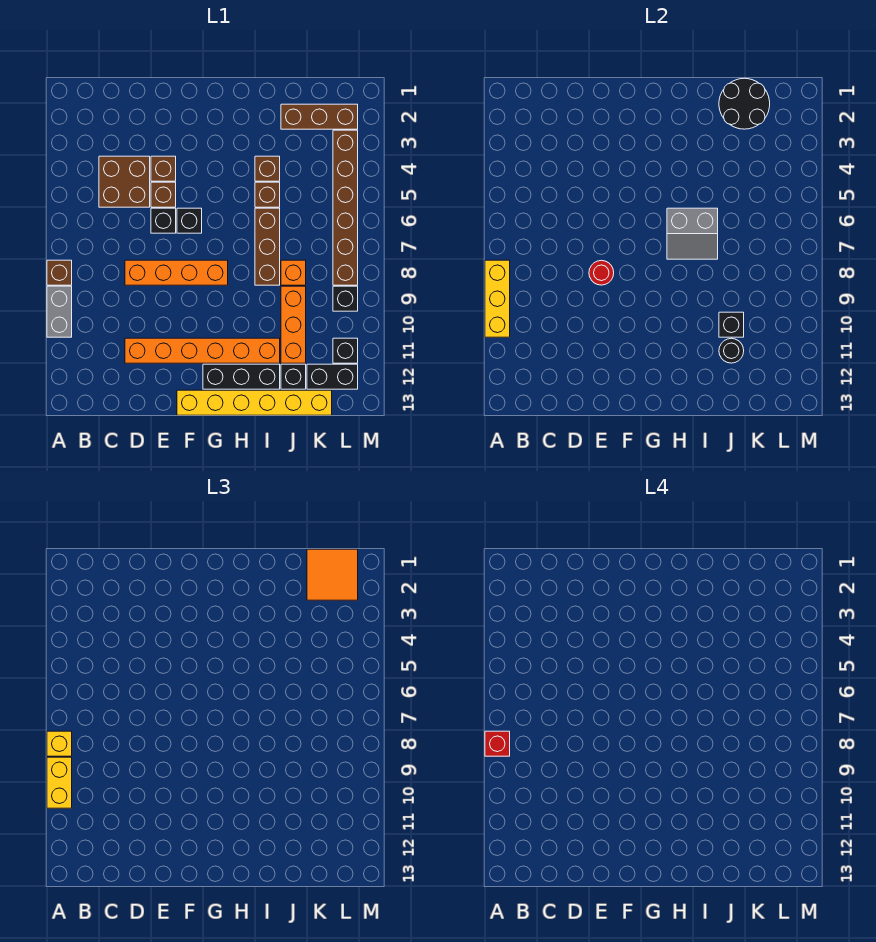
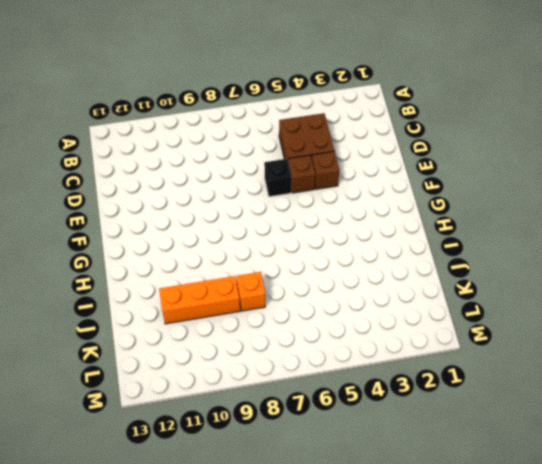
none -> brown 1x1 brick [47,260,72,285]
none -> grey 1x2 brick [47,286,72,337]
none -> orange 1x4 brick [125,260,228,285]
none -> orange 1x6 brick [125,338,280,363]

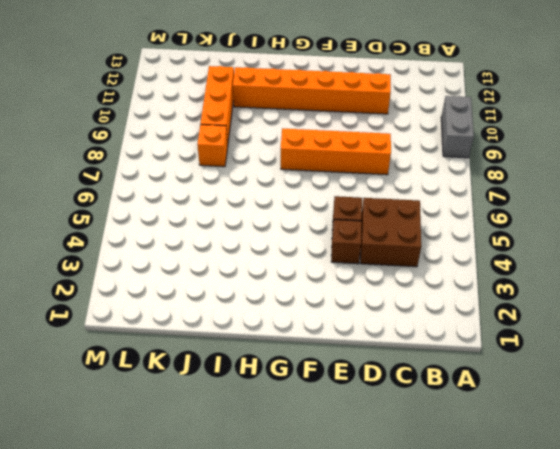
none -> brown 1x1 brick [47,260,72,285]
none -> black 1x1 brick [151,208,176,233]
none -> black 1x1 brick [177,208,202,233]
none -> yellow 1x6 brick [177,390,332,415]

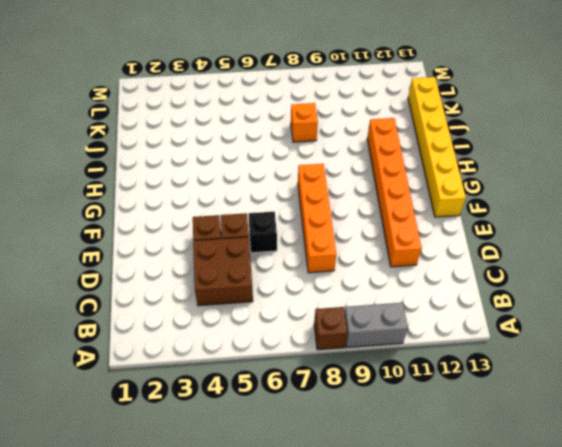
none -> black 1x1 brick [177,208,202,233]
none -> black 1x3 brick [203,364,280,389]
none -> brown 1x1 brick [255,156,280,181]
none -> brown 1x1 brick [255,182,280,207]

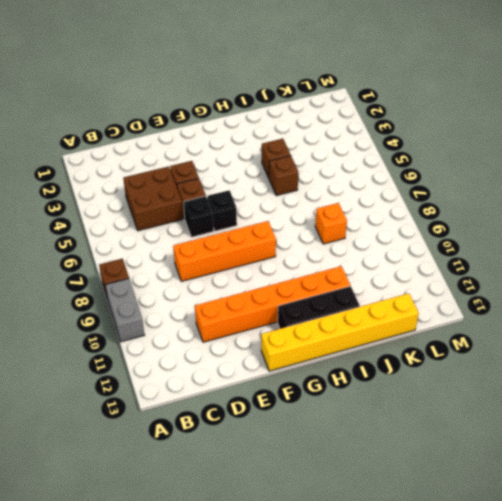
none -> brown 1x3 brick [255,208,280,285]
none -> brown 1x3 brick [281,104,358,129]
none -> orange 1x3 brick [281,286,306,363]
none -> black 1x1 brick [281,364,306,389]

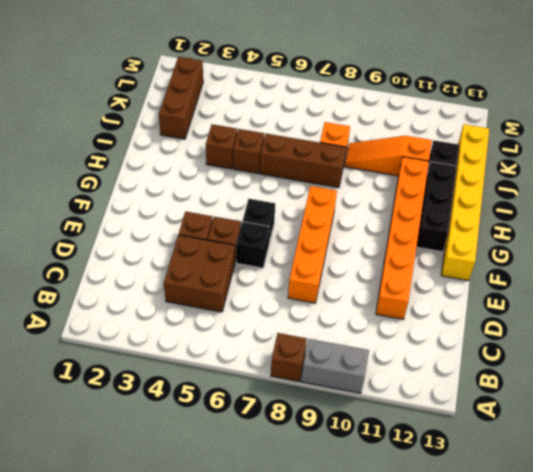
orange 1x3 slope [345,136,432,176] -> orange 1x3 brick [281,286,306,363]
none -> black 1x2 brick [307,364,358,389]
none -> brown 1x6 brick [333,130,358,285]
none -> black 1x1 brick [333,286,358,311]
none -> black 1x1 brick [333,338,358,363]

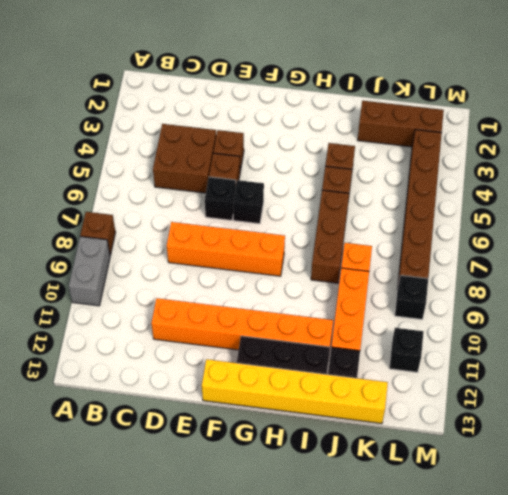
none -> black 1x2 brick [307,364,358,389]
none -> yellow 1x3 brick [485,260,510,337]
none -> red 1x1 round brick [589,260,614,285]
none -> grey 2x2 slope [667,208,718,259]

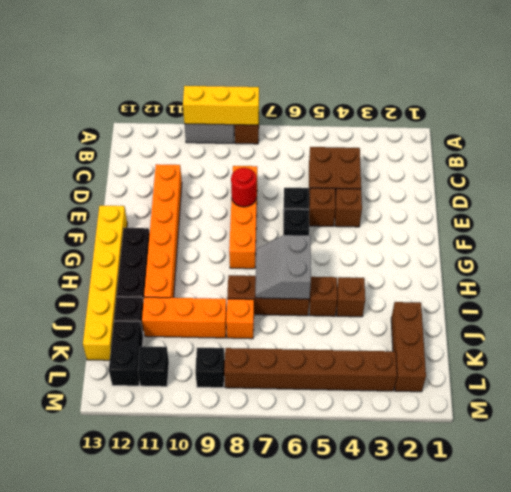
none -> black 2x2 round brick [719,78,770,129]
none -> black 1x1 brick [719,312,744,337]
none -> black 1x1 round brick [719,338,744,363]
none -> yellow 1x1 brick [47,731,72,756]

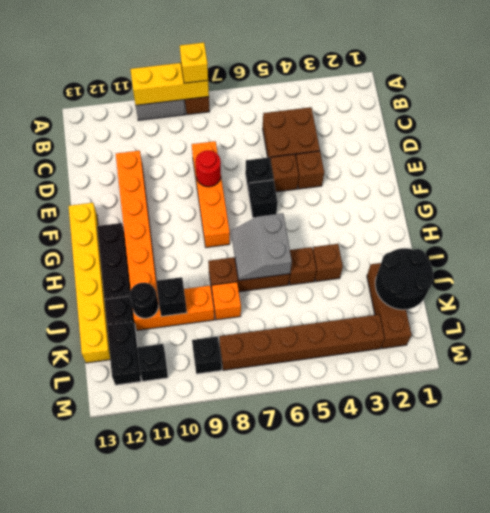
none -> yellow 1x2 brick [47,757,72,808]
none -> orange 2x2 tile [307,549,358,600]
none -> red 1x1 brick [485,731,510,756]

